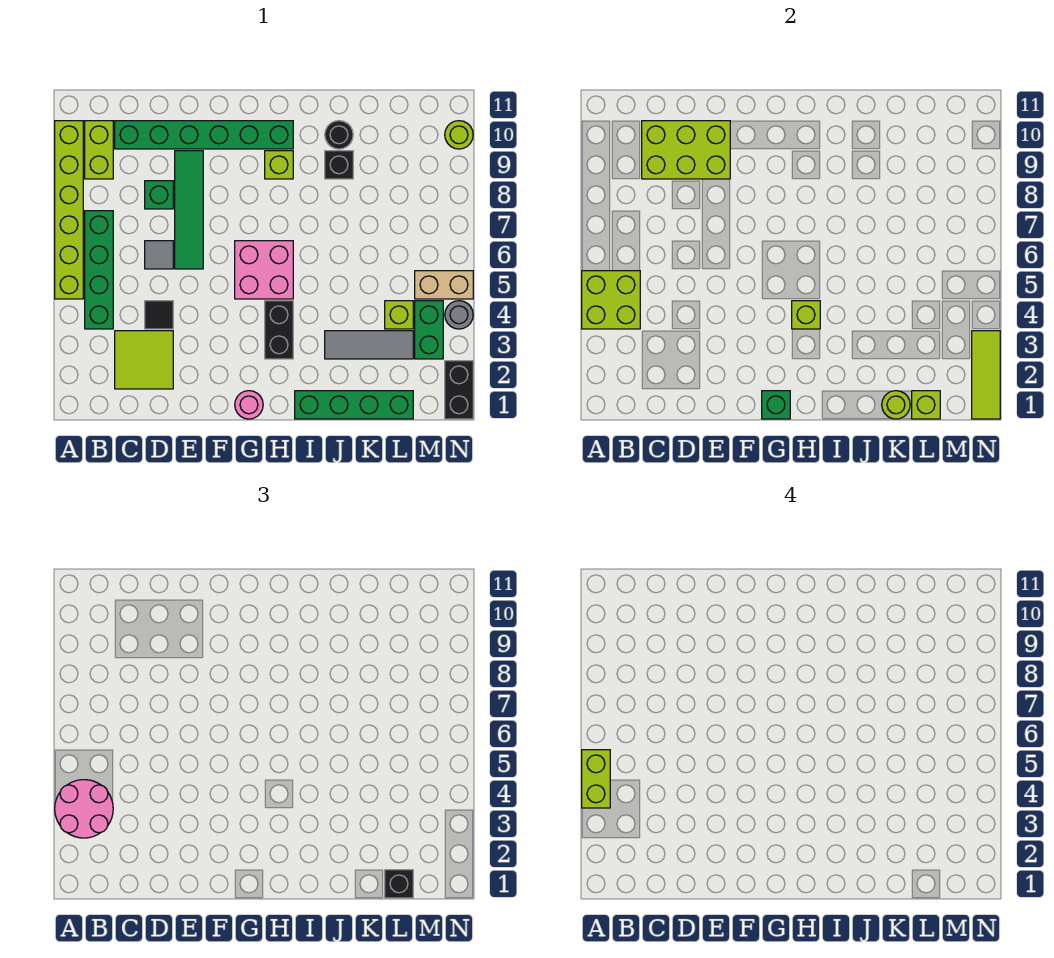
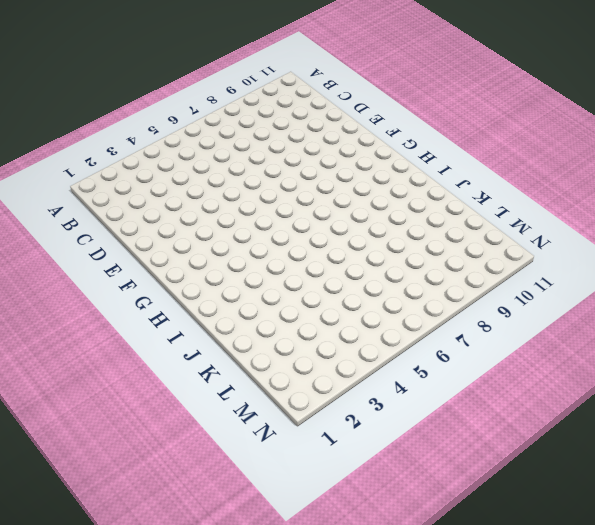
none -> lime 1x6 brick [55,121,83,299]
none -> green 1x4 brick [85,211,113,329]
none -> lime 1x2 brick [85,121,113,179]
none -> lime 2x2 tile [115,331,173,389]

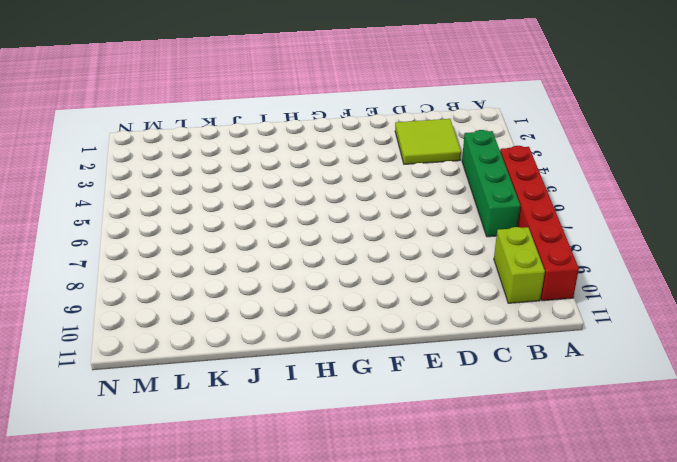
red 1x6 brick [500,146,579,301] -> lime 1x6 brick [55,121,83,299]
none -> green 1x6 brick [115,121,293,149]
none -> black 1x1 tile [145,301,173,329]
none -> grey 1x1 tile [145,241,173,269]
none -> green 1x1 brick [145,181,173,209]

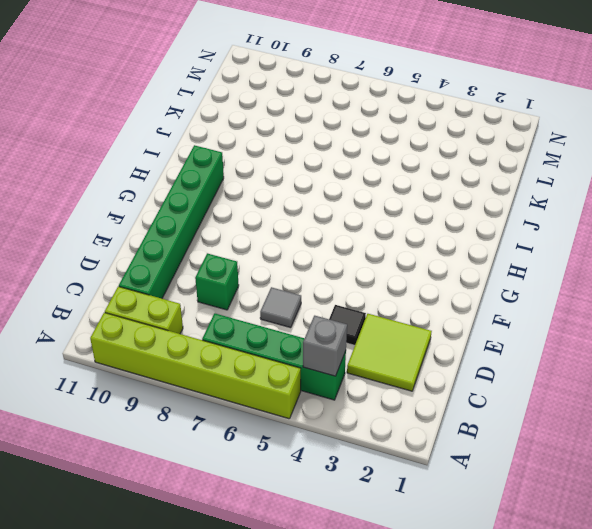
grey 1x1 brick [303,316,347,376] -> lime 2x2 brick [582,271,640,329]
none -> green 1x4 tile [175,151,203,269]
none -> pink 1x1 round brick [235,391,263,419]
none -> pink 2x2 brick [235,241,293,299]
none -> black 1x2 brick [265,301,293,359]

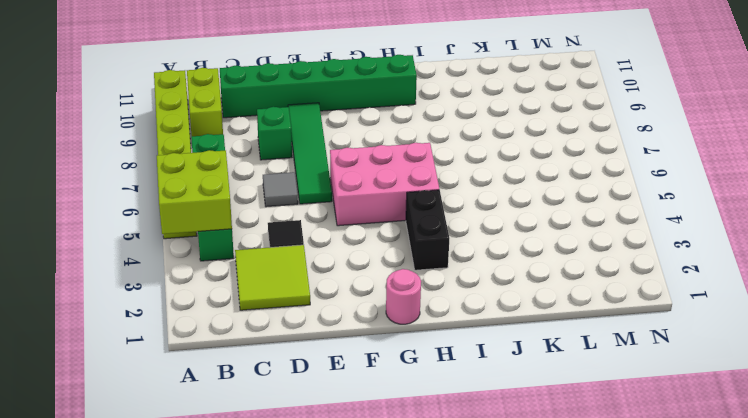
pink 2x3 brick [330,143,439,226] -> pink 2x2 brick [235,241,293,299]
none -> lime 1x1 brick [265,151,293,179]
none -> green 1x4 brick [295,391,413,419]
none -> grey 1x3 tile [325,331,413,359]
none -> black 1x1 brick [325,151,353,179]

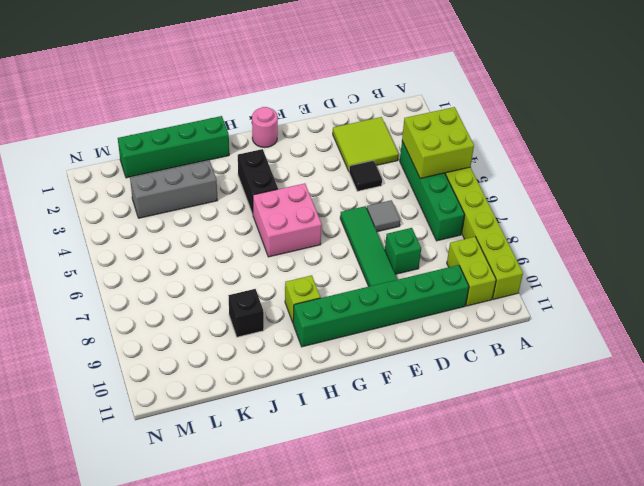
grey 1x3 brick [130,161,217,218] -> grey 1x3 tile [325,331,413,359]
none -> black 1x1 round brick [325,121,353,149]
none -> lime 1x1 brick [385,301,413,329]
none -> green 1x2 brick [415,301,443,359]
none -> tan 1x2 brick [415,271,473,299]

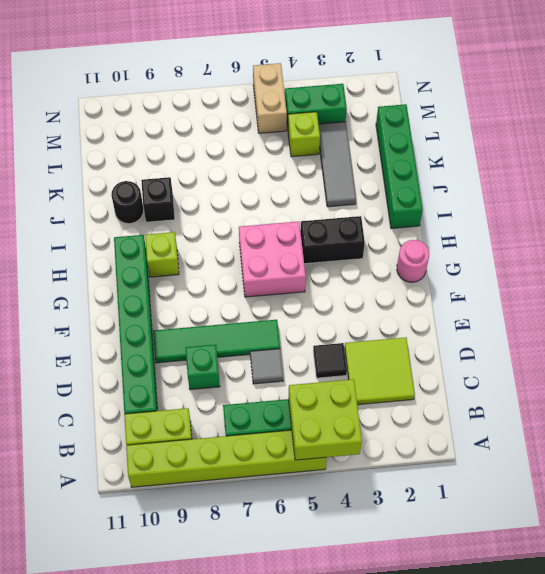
none -> black 1x2 brick [445,361,473,419]
none -> grey 1x1 round brick [445,301,473,329]
none -> lime 1x1 round brick [445,121,473,149]
none -> lime 2x3 brick [642,121,730,179]

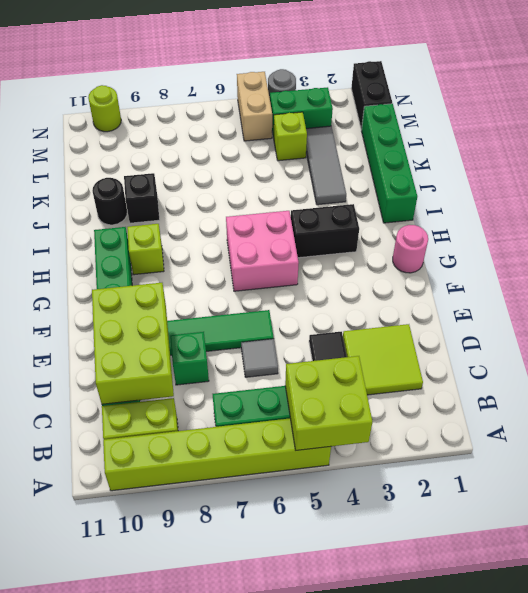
black 1x2 brick [351,61,392,130] -> black 1x2 brick turned to [445,361,473,419]
none -> green 1x1 brick [762,391,790,419]
none -> lime 1x1 brick [792,301,820,329]
none -> lime 1x1 round brick [882,391,910,419]
none -> lime 1x1 brick [912,391,940,419]

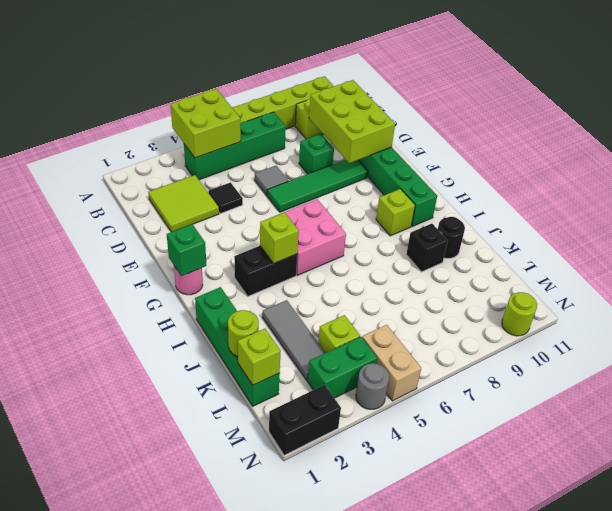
none -> lime 1x3 tile [972,331,1000,419]
none -> pink 2x2 round brick [55,780,113,838]
none -> black 1x1 brick [385,870,413,898]
none -> lime 1x2 brick [582,750,610,808]

